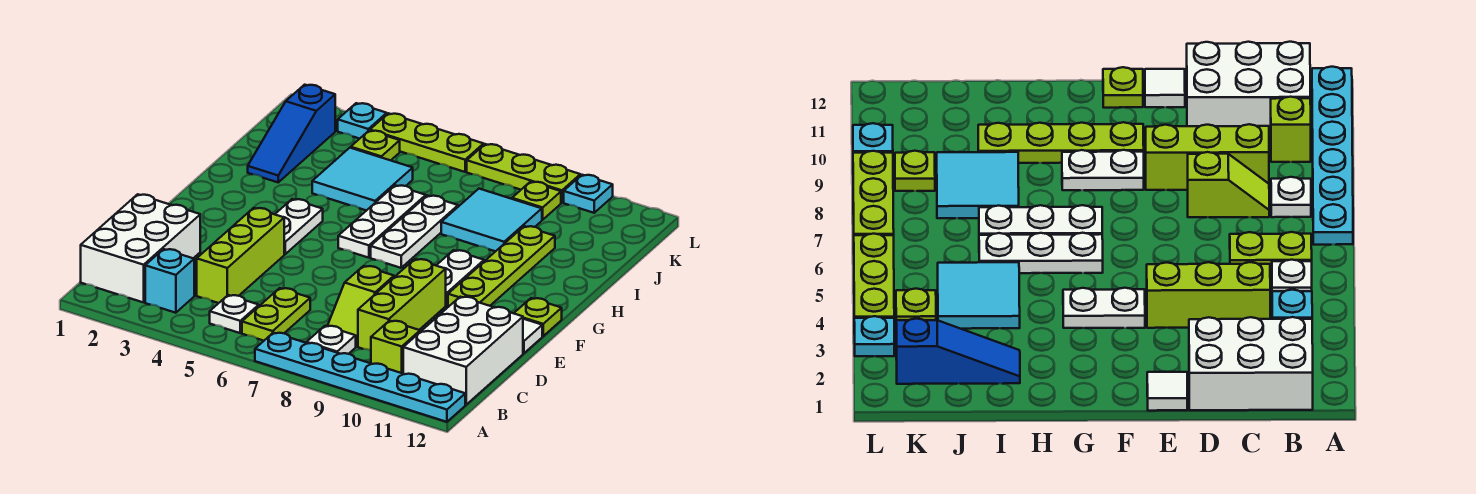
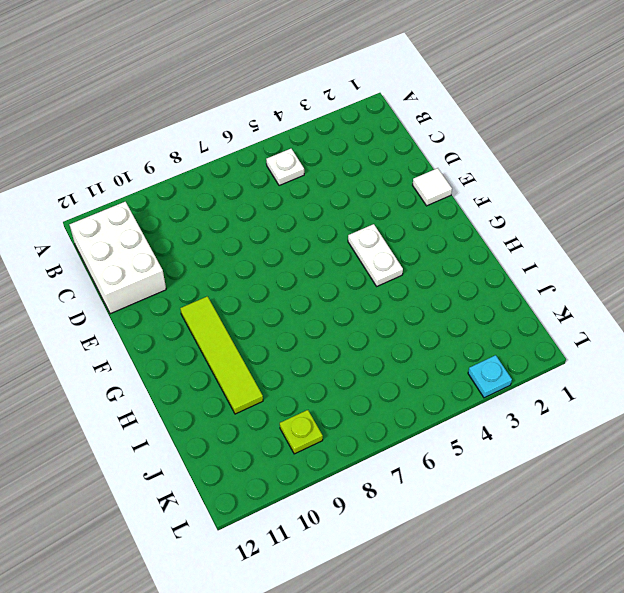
lime 1x4 tile [180,296,263,414] -> lime 1x4 plate [448,226,555,306]
none -> cyan 1x6 plate [255,333,465,422]
none -> white 2x3 brick [81,194,200,302]
none -> cyan 1x1 brick [145,249,194,313]

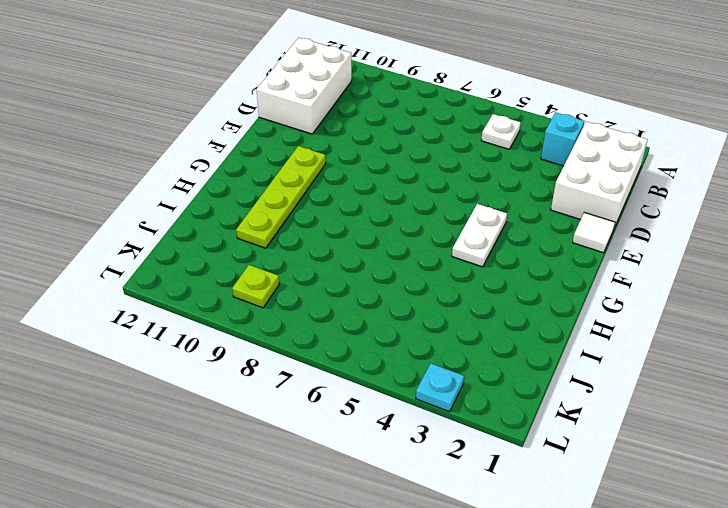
none -> cyan 1x6 plate [255,333,465,422]
none -> lime 1x2 plate [242,288,310,341]
none -> white 1x1 plate [307,326,356,354]

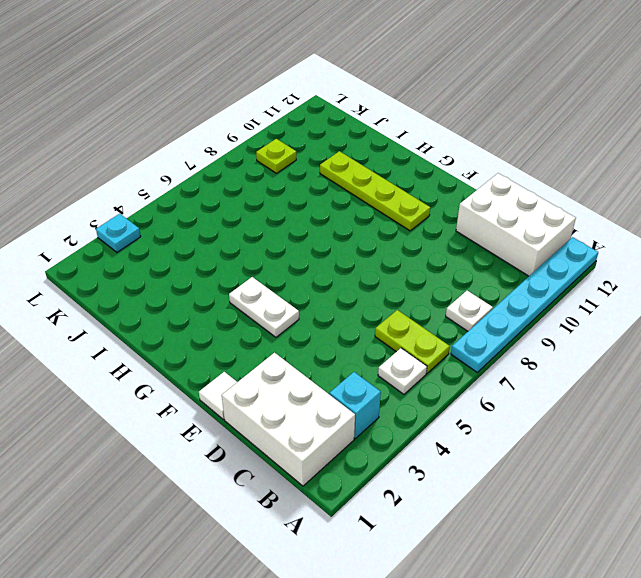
none -> lime 1x1 brick [371,321,420,373]
none -> lime 1x3 brick [197,208,284,303]
none -> lime 1x2 slope [328,266,394,347]

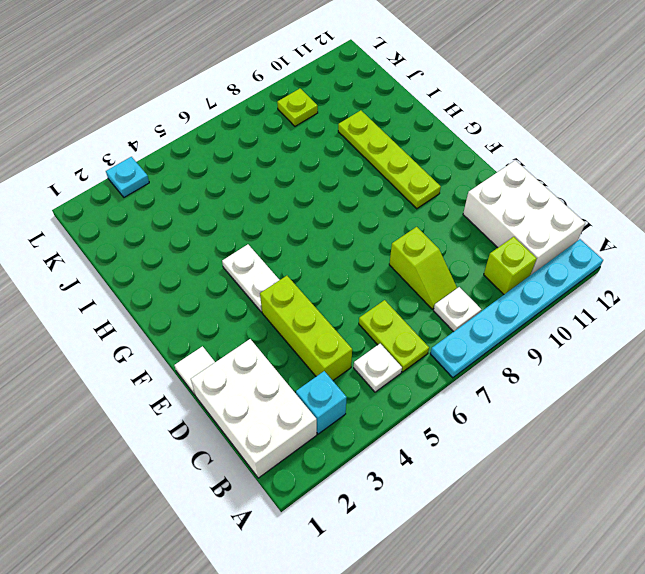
none -> lime 1x3 brick [358,259,446,350]
none -> white 1x1 tile [523,319,542,353]
none -> white 1x2 plate [436,250,484,306]

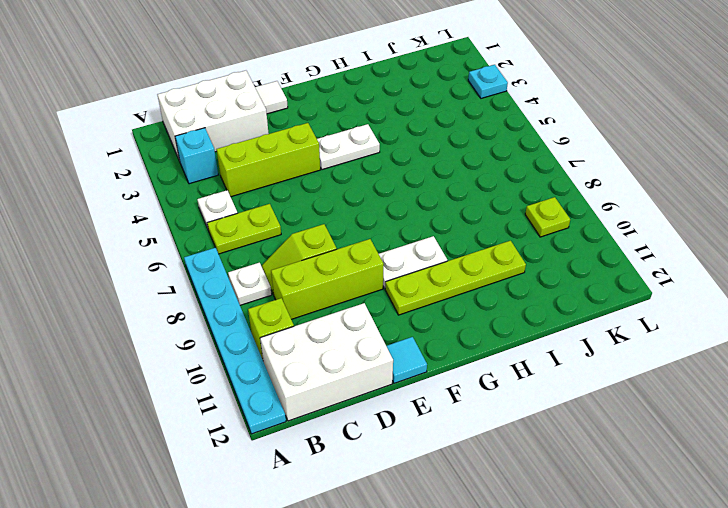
cyan 1x1 tile [387,337,427,383] -> white 1x1 tile [523,319,542,353]
none -> lime 1x1 plate [514,298,562,336]
none -> white 1x3 plate [338,185,426,258]
none -> white 1x3 plate [371,196,458,268]

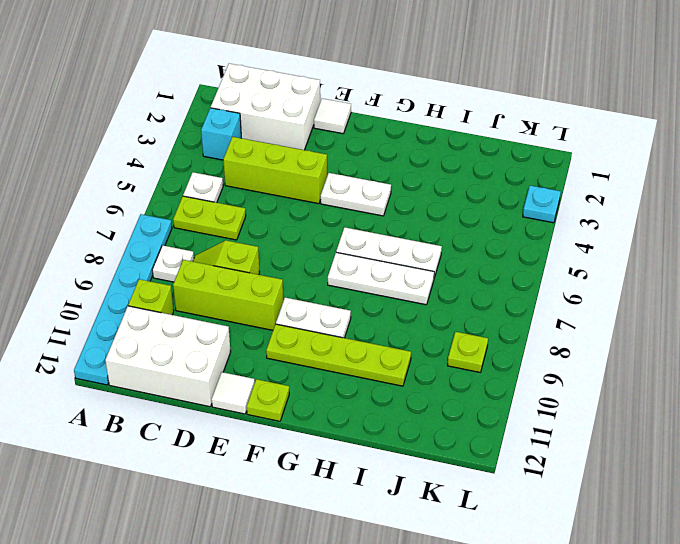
none -> blue 1x3 slope [248,85,335,182]
none -> cyan 2x2 tile [312,148,413,211]
none -> cyan 2x2 tile [441,189,542,251]

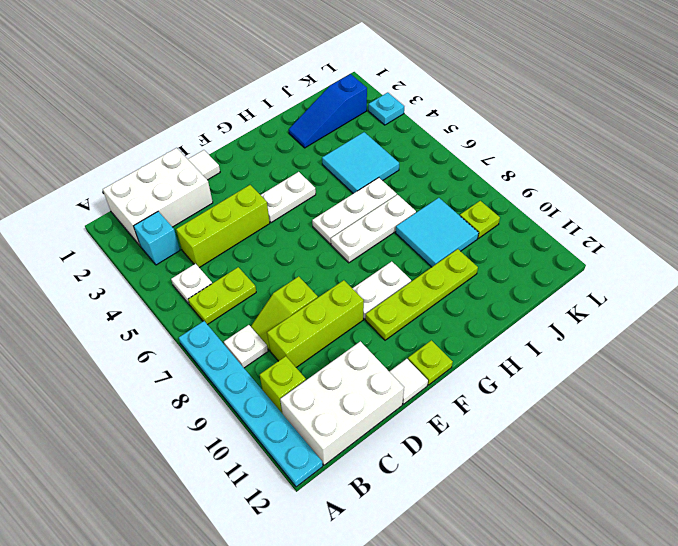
none -> lime 1x1 plate [351,131,400,160]
none -> lime 1x3 plate [370,113,484,172]
none -> lime 1x3 plate [467,144,580,203]

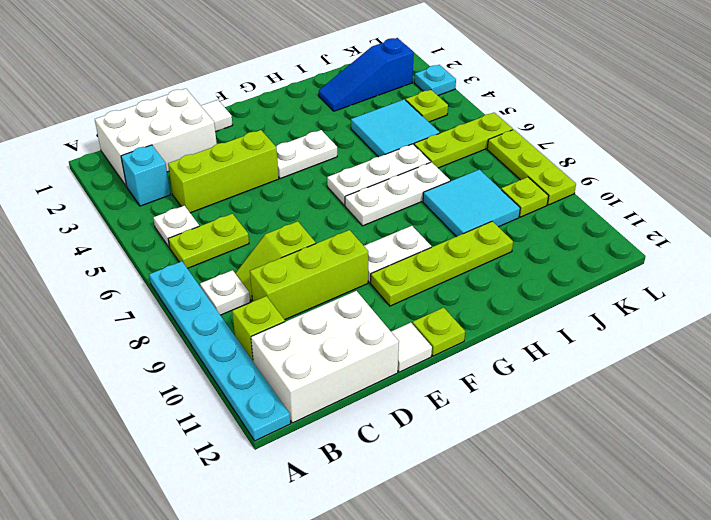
lime 1x3 plate [414,113,513,168] -> lime 1x3 plate turned to [370,113,484,172]
none -> cyan 1x1 plate [564,175,613,213]

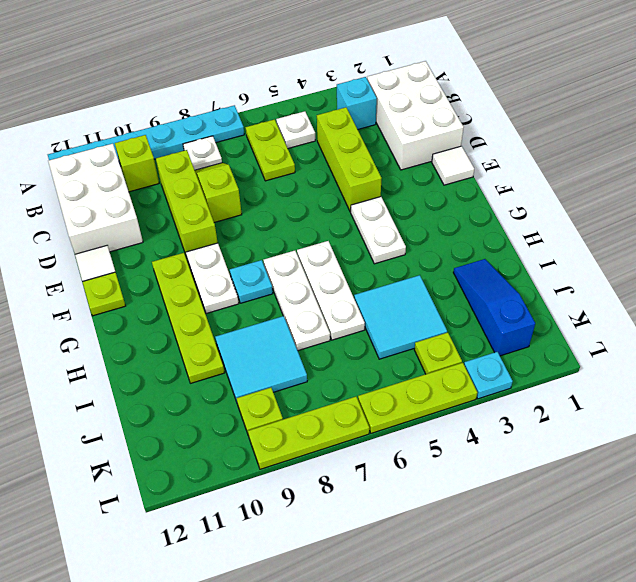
cyan 1x1 plate [230,260,273,303] -> cyan 1x1 plate moved to [564,175,613,213]

